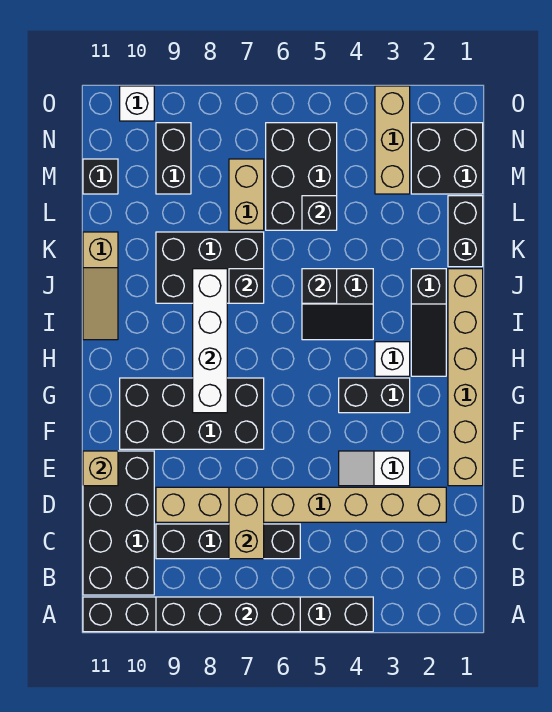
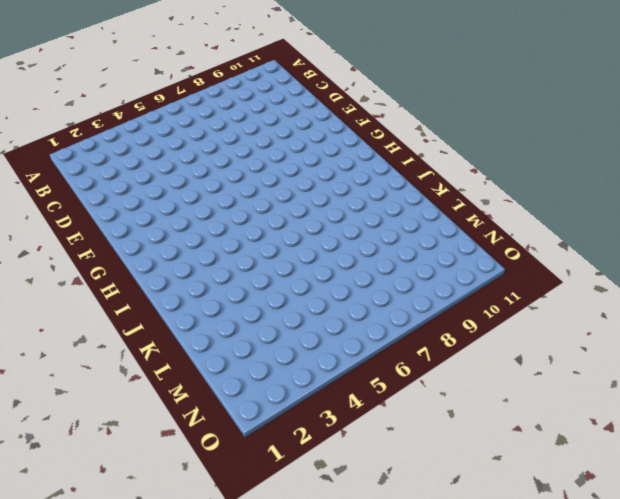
none -> black 1x8 brick [83,597,373,632]
none -> black 2x4 brick [83,451,154,595]
none -> black 1x4 brick [156,524,300,559]

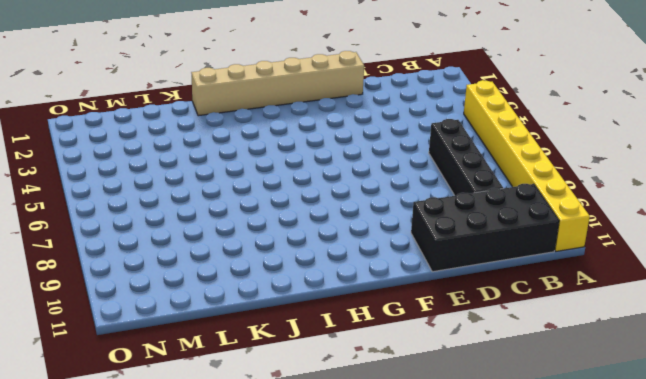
yellow 1x8 brick [464,80,590,251] -> black 1x8 brick [83,597,373,632]
none -> tan 1x8 brick [156,487,446,522]
none -> white 1x2 slope [339,451,410,486]
none -> black 2x4 brick [120,378,264,449]

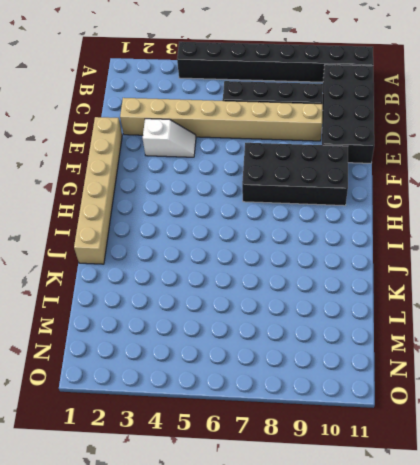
none -> black 1x2 brick [339,378,410,413]
none -> black 1x3 slope [411,269,446,376]
none -> white 1x1 brick [375,342,410,376]

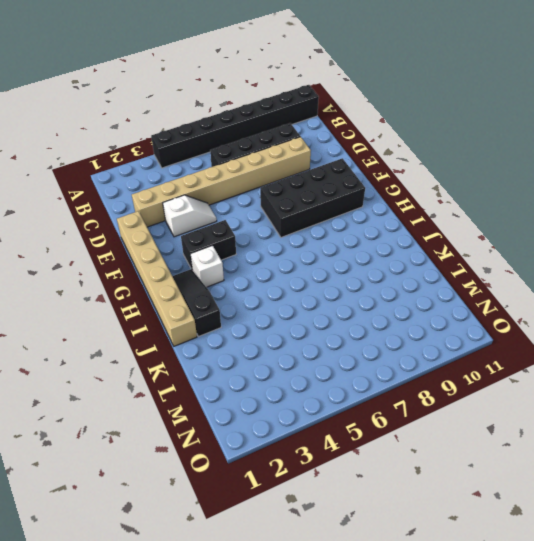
none -> black 2x4 brick [83,451,154,595]
none -> black 2x2 slope [302,269,373,340]
none -> tan 1x3 slope [83,232,118,340]

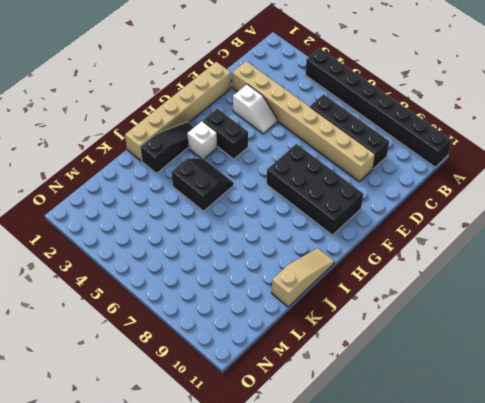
none -> black 2x4 brick [83,451,154,595]
none -> black 2x3 brick [156,232,264,303]
none -> black 1x2 brick [448,196,483,267]

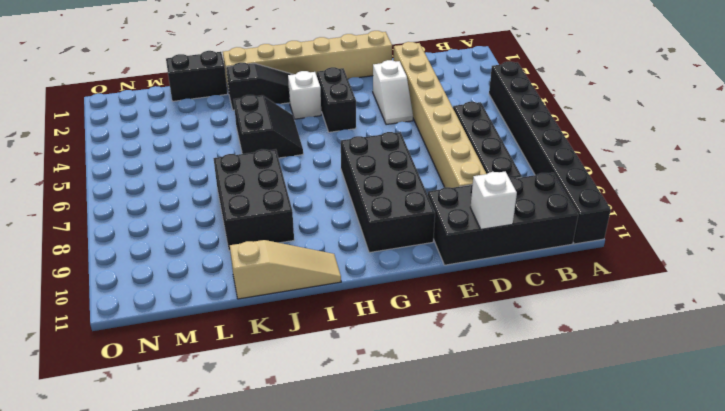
white 1x1 brick [470,172,517,229] -> white 1x1 brick moved to [120,86,154,121]
none -> black 2x3 brick [266,123,337,230]
none -> tan 1x2 brick [229,159,264,230]
none -> black 2x2 brick [411,123,483,194]

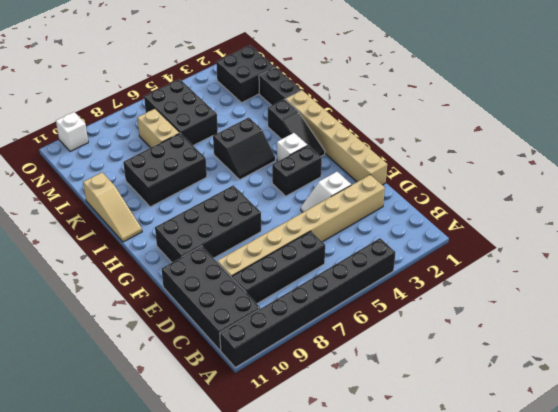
none -> tan 1x3 brick [375,86,410,194]
none -> black 1x2 brick [156,123,191,194]
none -> black 1x1 brick [83,159,118,194]

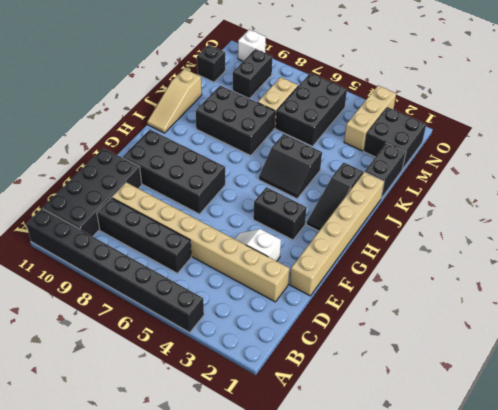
none -> white 1x1 brick [375,342,410,376]
none -> black 1x4 brick [156,597,300,632]
none -> tan 1x2 brick [229,487,264,559]

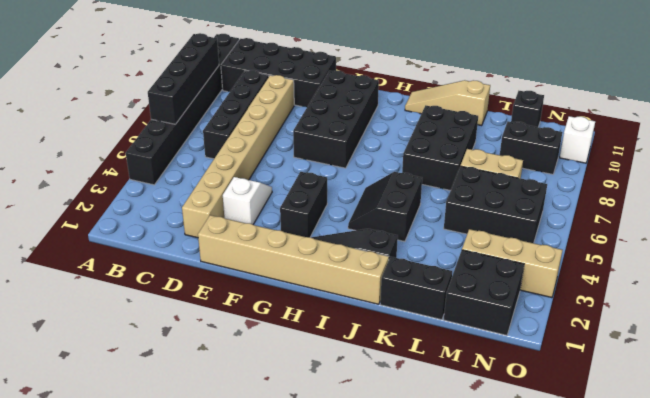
none -> white 1x1 brick [375,342,410,376]
none -> tan 1x2 brick [229,487,264,559]
none -> tan 1x1 brick [83,451,118,486]

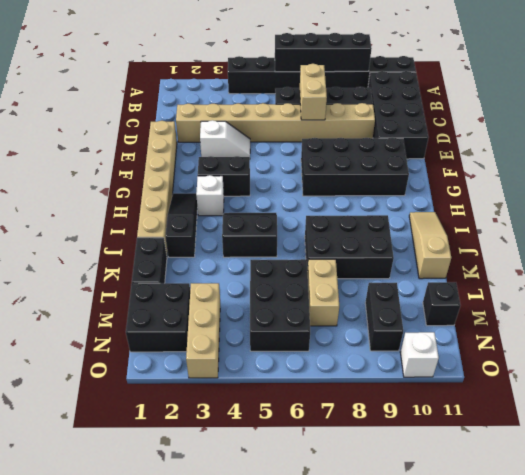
none -> tan 1x1 brick [83,451,118,486]
none -> white 1x4 brick [193,269,227,413]
none -> black 1x1 brick [302,269,337,303]

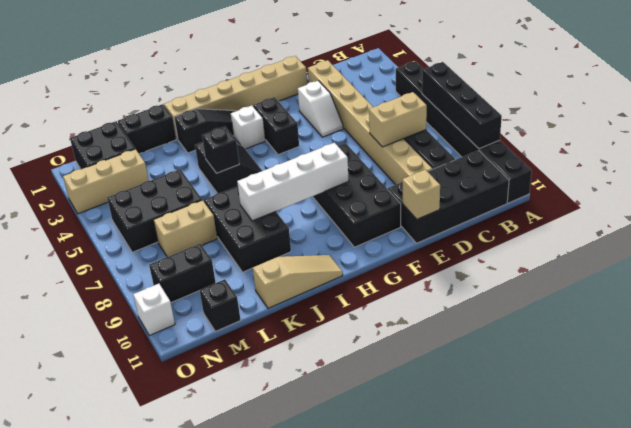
none -> black 1x1 brick [229,269,264,303]
none -> black 1x1 brick [302,196,337,230]

